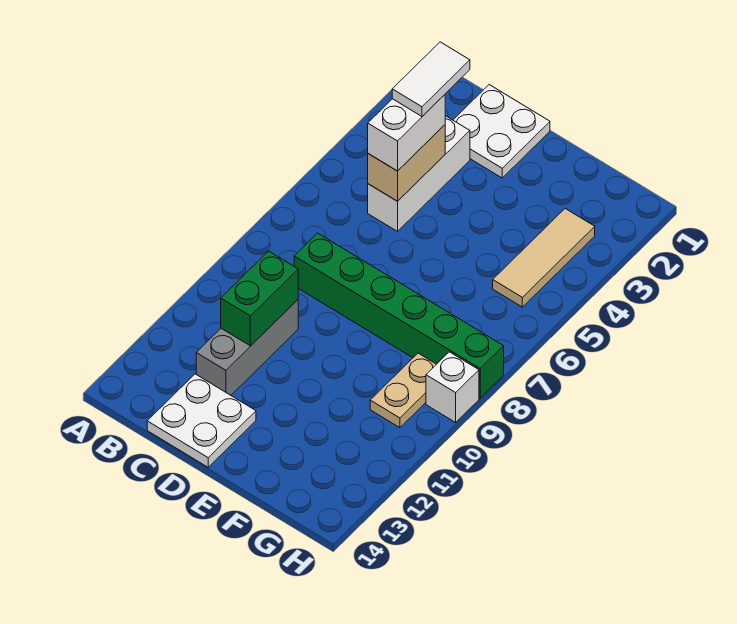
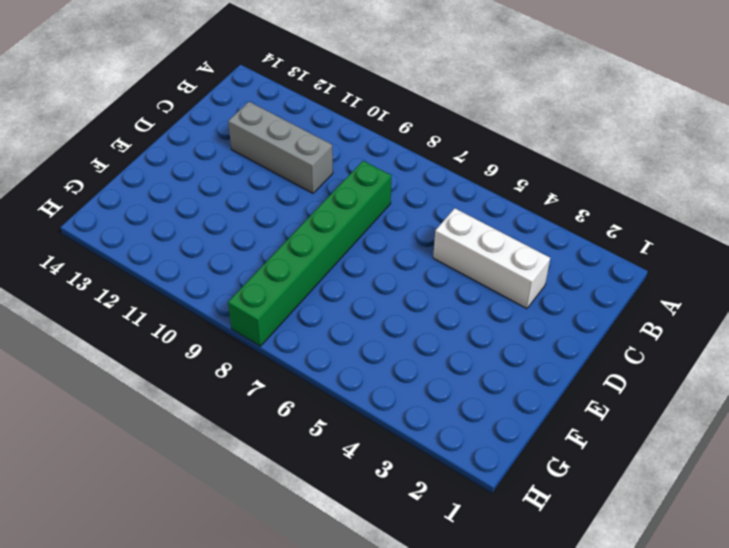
none -> white 2x2 plate [453,85,550,178]
none -> white 2x2 plate [147,374,256,467]
none -> tan 1x3 tile [493,209,595,307]

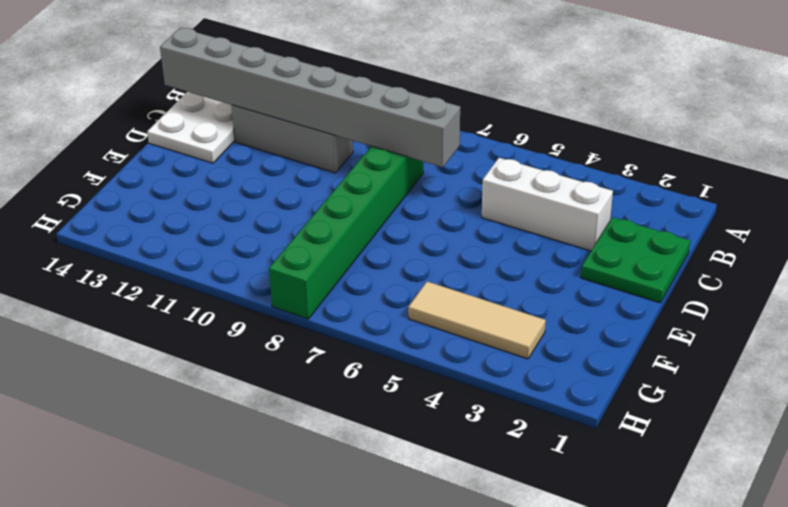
green 2x2 plate [581,217,690,303] -> white 2x2 plate [453,85,550,178]
grey 1x8 brick [160,28,460,167] -> green 1x2 brick [221,251,298,346]
none -> tan 1x2 plate [370,353,436,428]
none -> white 1x1 brick [426,352,479,422]
none -> tan 1x2 brick [368,125,445,201]

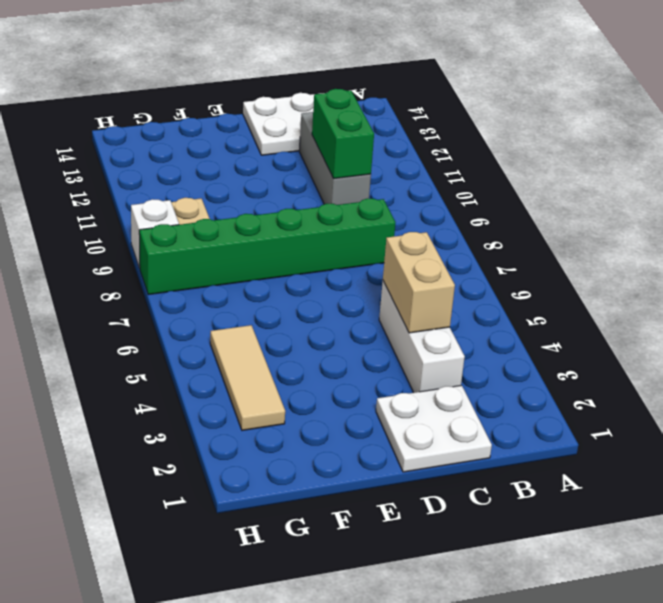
none -> white 1x2 brick [368,95,445,171]
none -> white 1x2 tile [392,42,470,116]

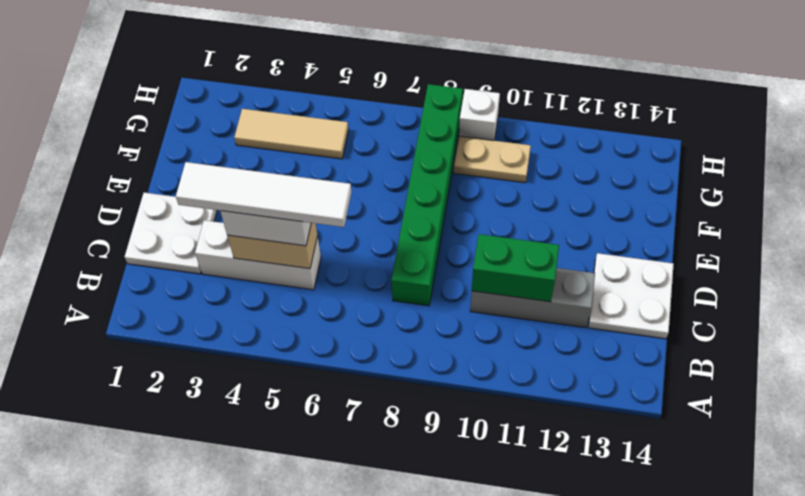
white 1x4 tile [176,162,352,227] -> white 1x2 tile [392,42,470,116]

